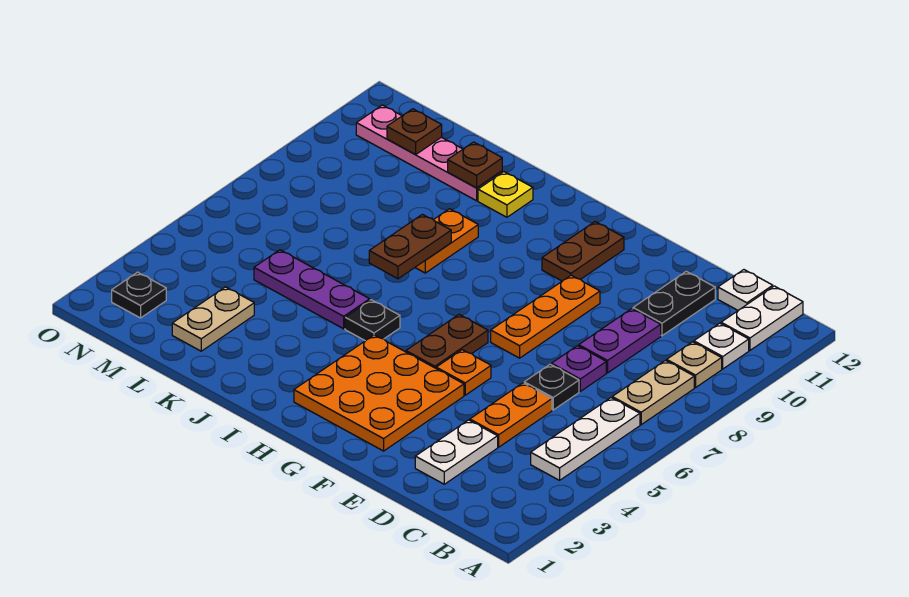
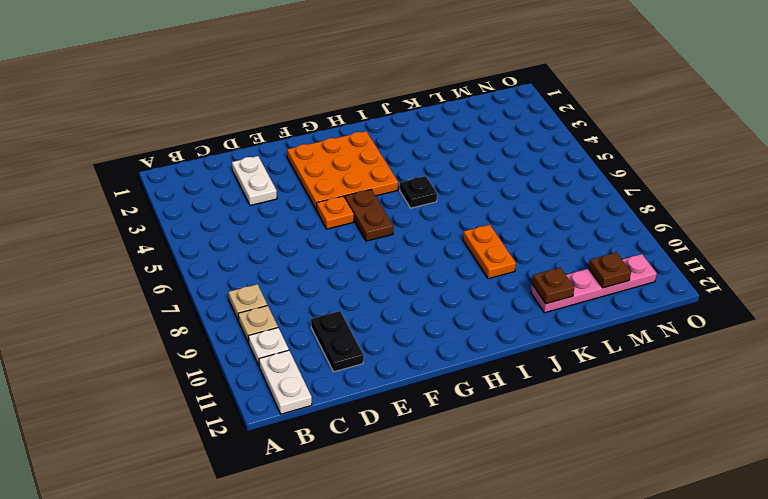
tan 1x1 plate [228,284,267,321] -> tan 1x2 plate [612,360,694,425]
none -> white 1x3 plate [531,398,640,480]
none -> white 1x1 plate [718,270,773,310]
none -> orange 1x2 plate [470,383,552,447]

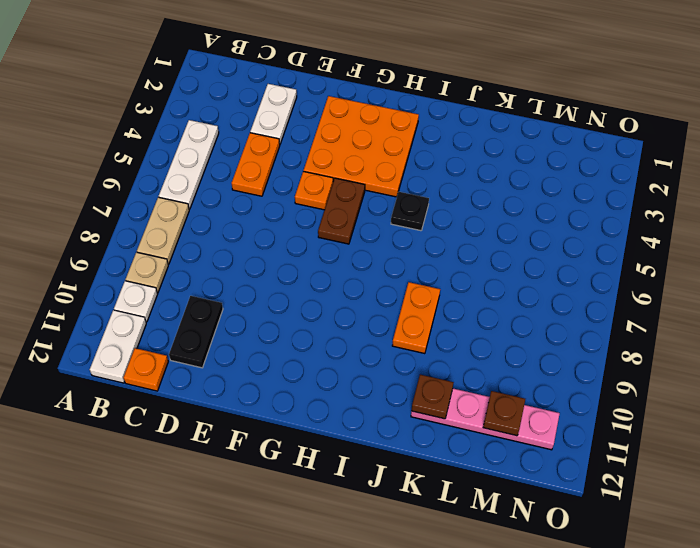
orange 1x1 plate [123,348,168,391] -> white 1x1 plate [718,270,773,310]
none -> black 1x1 plate [524,364,579,410]
none -> purple 1x1 plate [552,346,606,391]
none -> purple 1x2 plate [579,309,661,373]

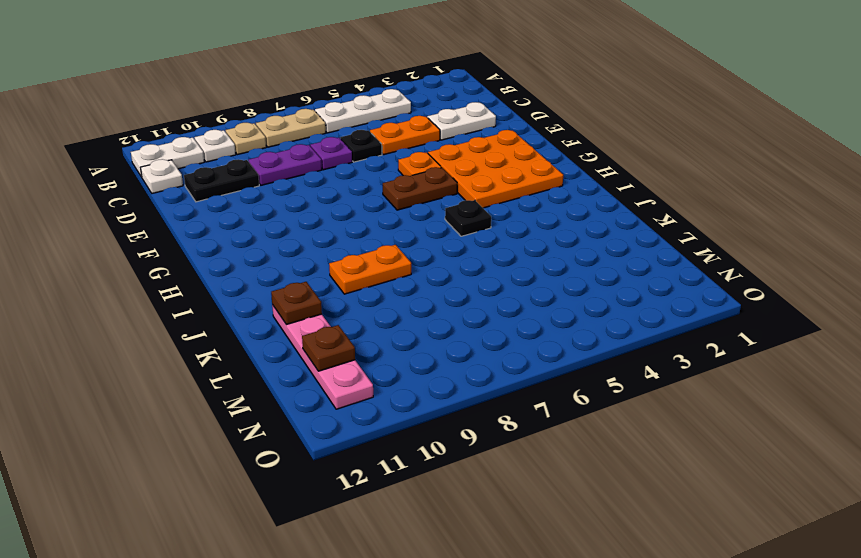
none -> orange 1x3 plate [491,275,600,358]
none -> brown 1x2 plate [542,222,624,281]
none -> purple 1x3 plate [254,250,370,329]

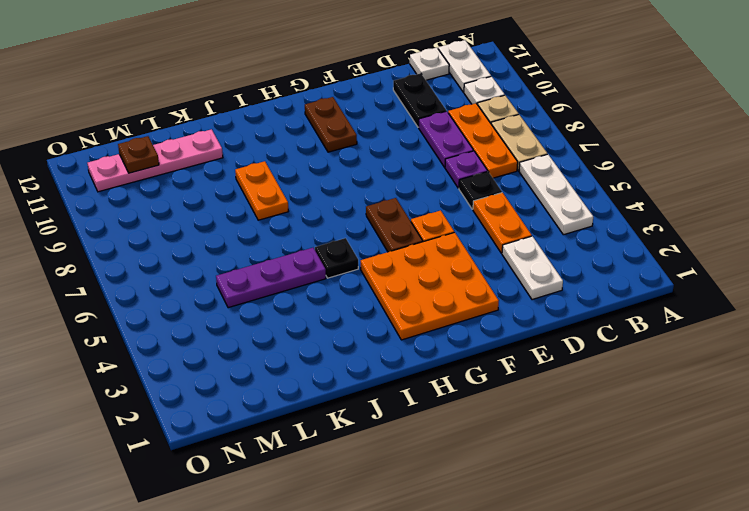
orange 1x3 plate [448,103,518,178] -> orange 1x3 plate moved to [491,275,600,358]
none -> yellow 1x1 plate [478,172,533,217]
none -> tan 1x2 plate [172,287,254,351]
none -> black 1x1 plate [112,272,166,318]

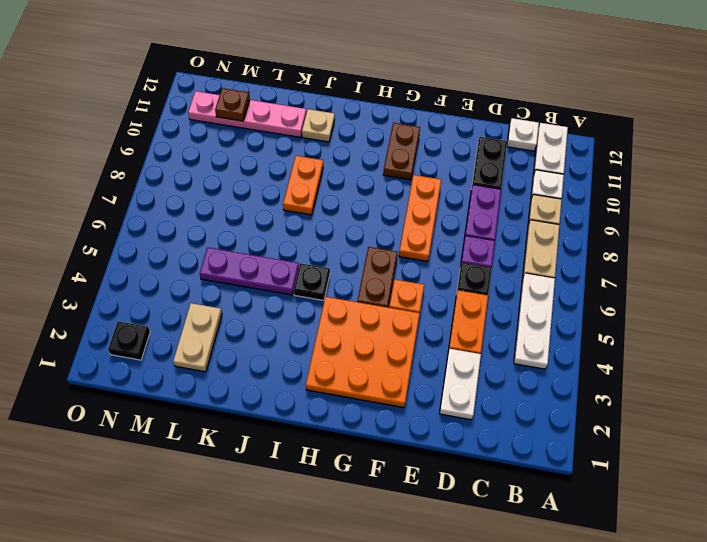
tan 1x1 plate [302,109,335,142] -> yellow 1x1 plate [478,172,533,217]
none -> brown 1x2 plate [369,214,451,279]
none -> brown 1x1 plate [448,142,502,188]

